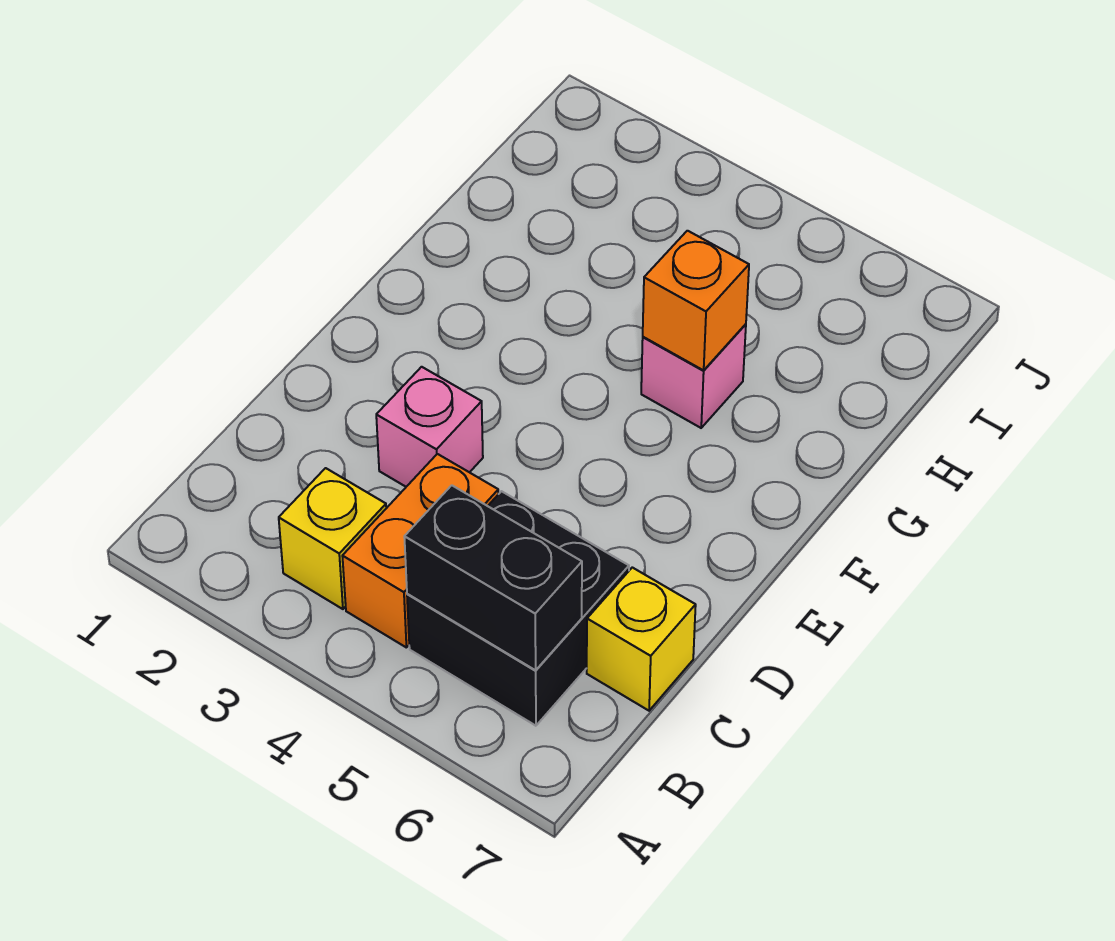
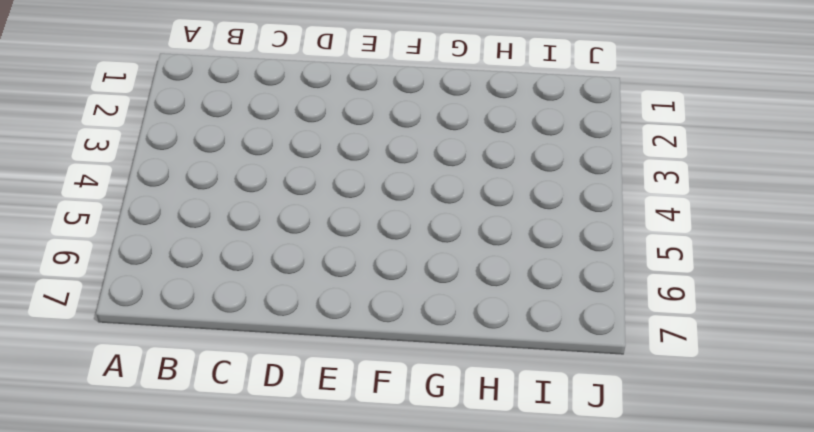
none -> yellow 1x1 brick [279,468,386,609]
none -> orange 1x2 brick [342,454,498,648]

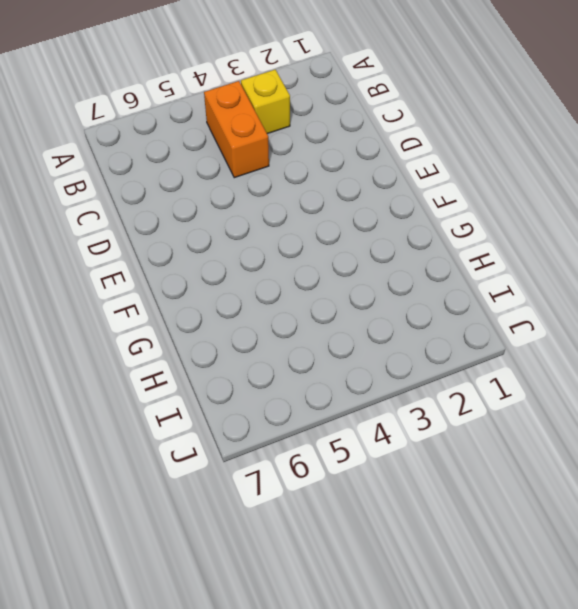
none -> black 2x2 brick [407,491,629,726]
none -> yellow 1x1 brick [587,567,696,711]

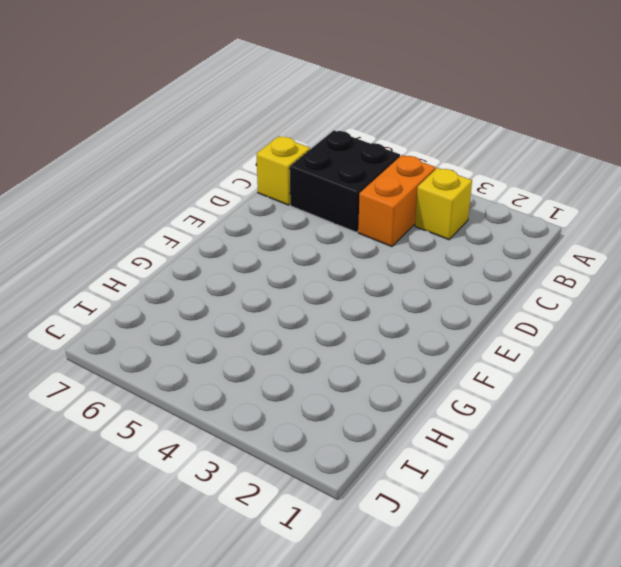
none -> pink 1x1 brick [376,367,483,487]
none -> pink 1x1 brick [641,324,746,428]

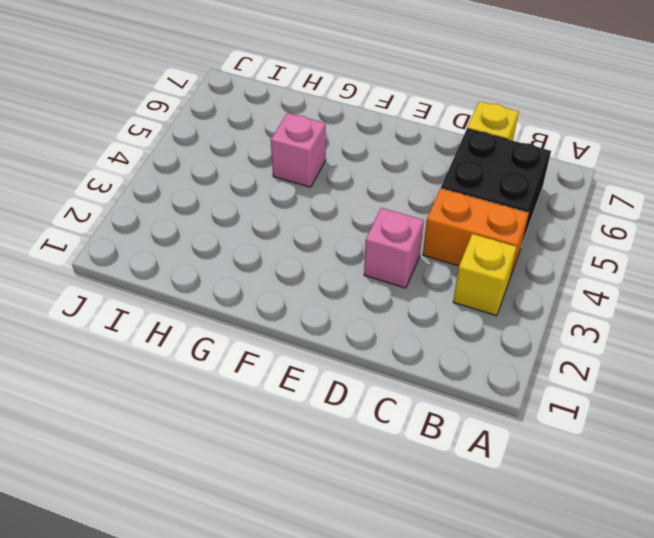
none -> black 1x2 brick [404,485,582,670]
none -> orange 1x1 brick [643,231,749,370]

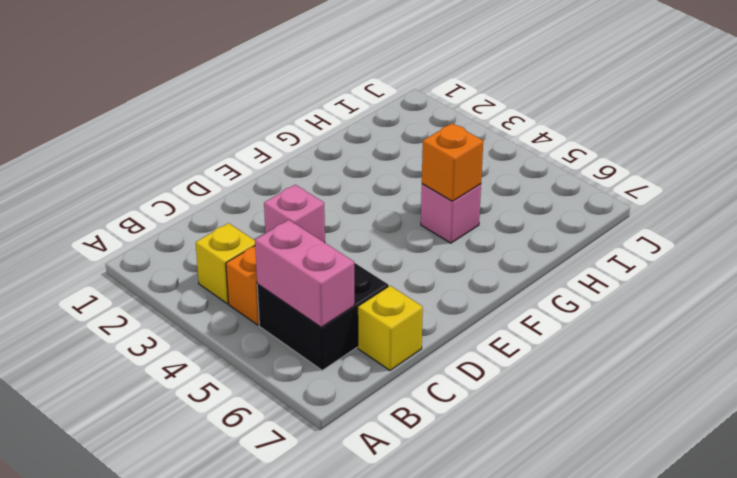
pink 1x2 brick [255,220,355,327] -> black 1x2 brick [404,485,582,670]

